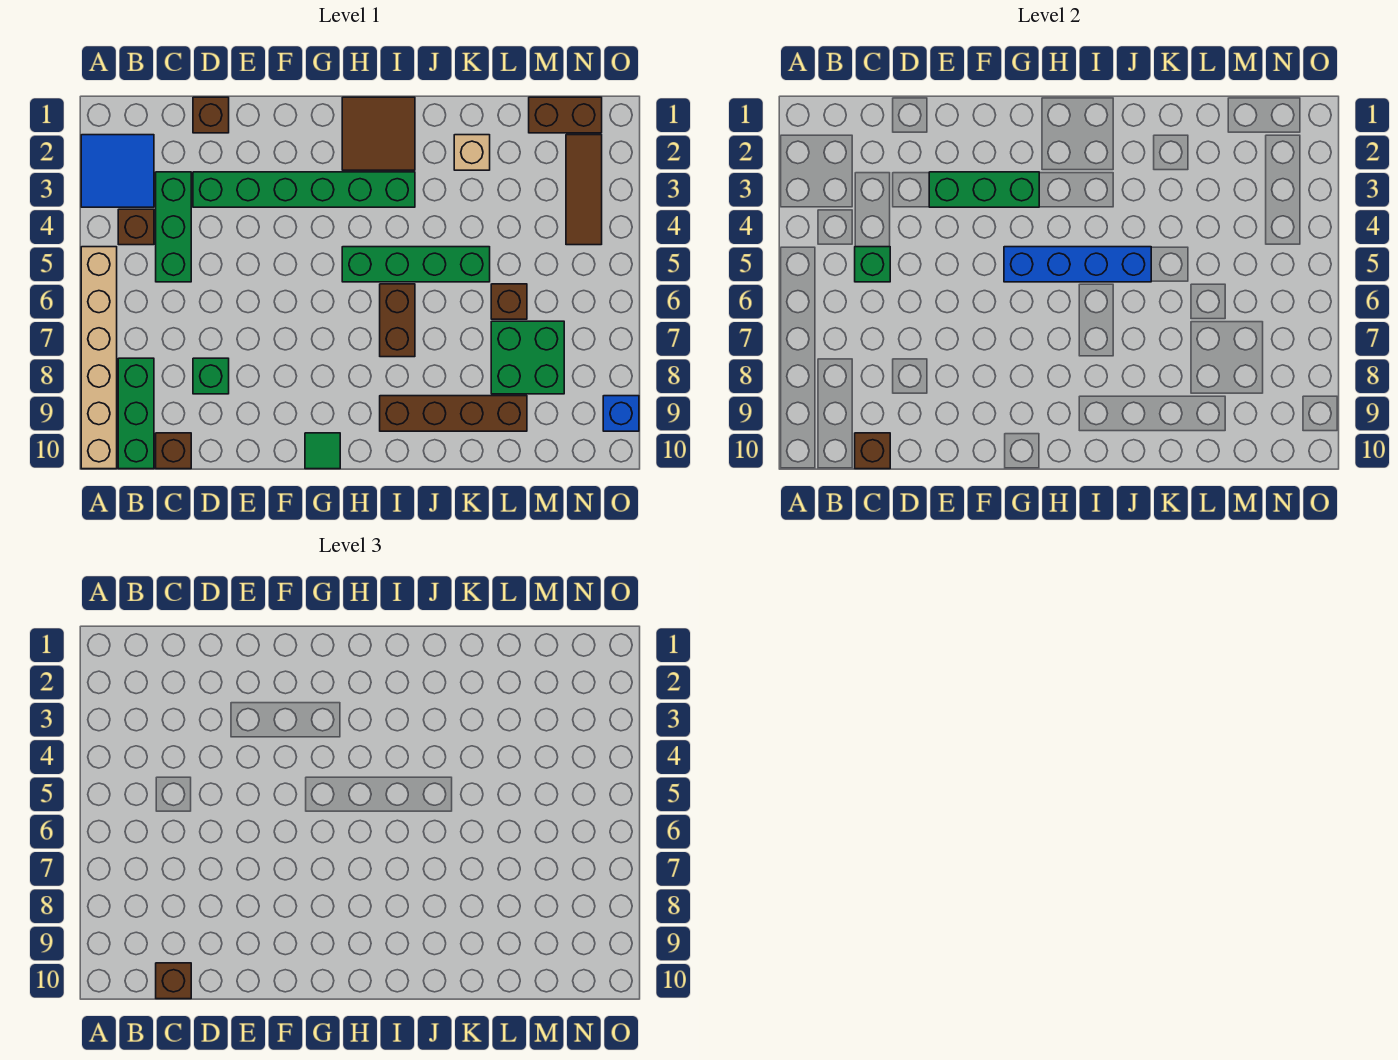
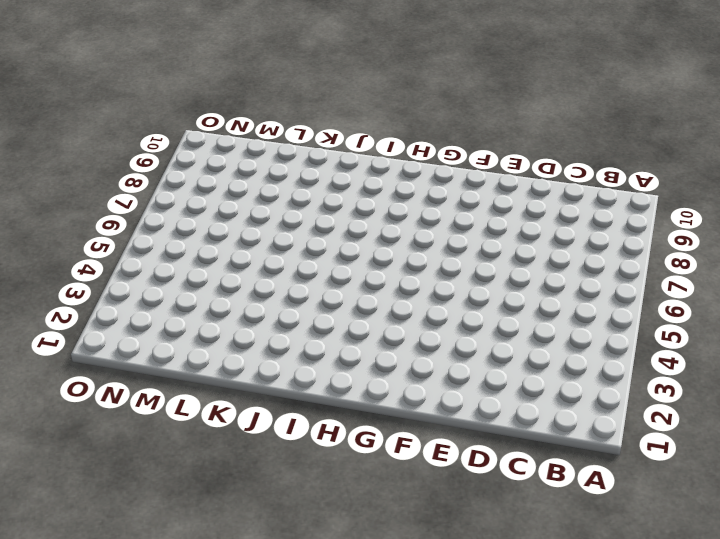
none -> blue 2x2 tile [81,135,154,207]
none -> tan 1x6 brick [81,247,117,469]
none -> brown 1x1 brick [118,209,154,245]

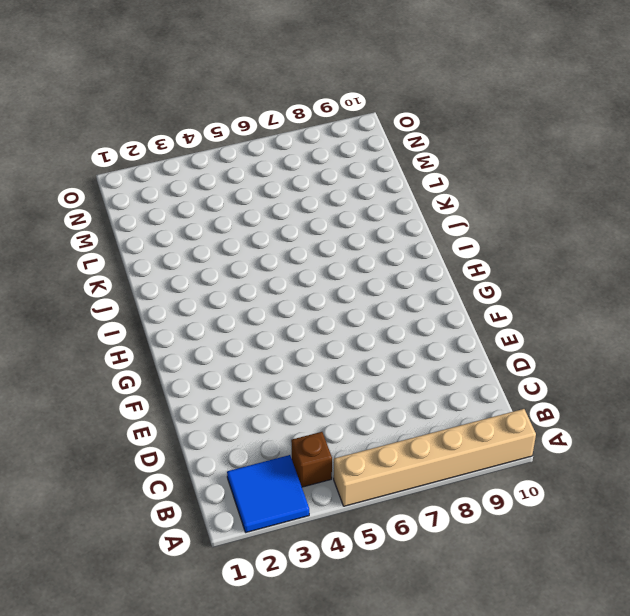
none -> green 1x3 brick [118,358,154,469]
none -> green 1x3 brick [156,172,191,282]
none -> brown 1x1 brick [156,433,191,469]

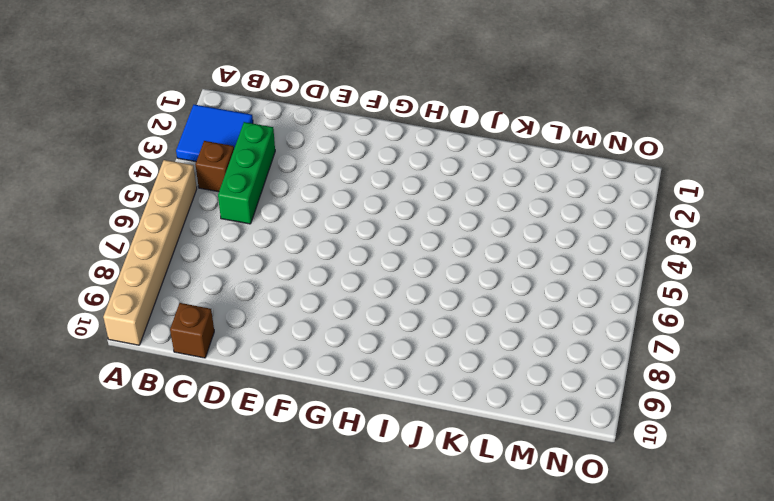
none -> green 1x3 brick [118,358,154,469]
none -> brown 1x1 brick [193,97,229,133]
none -> green 1x6 brick [193,172,415,207]

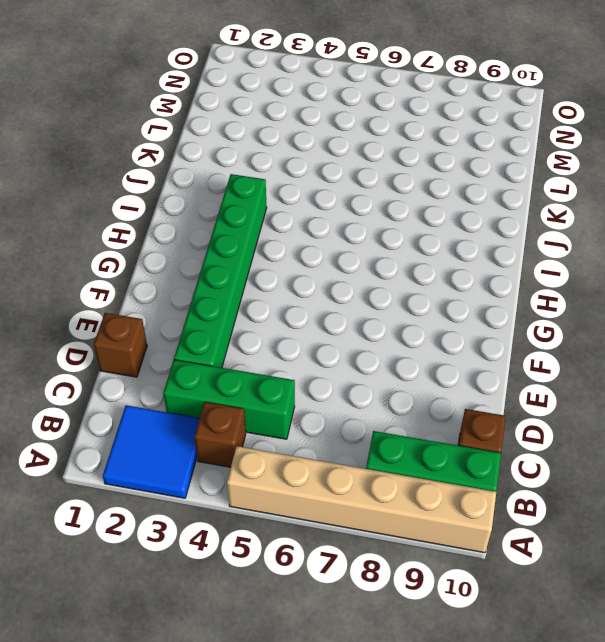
none -> green 1x1 brick [193,358,229,394]
none -> green 1x1 tile [305,433,340,469]
none -> brown 2x2 tile [342,97,415,170]

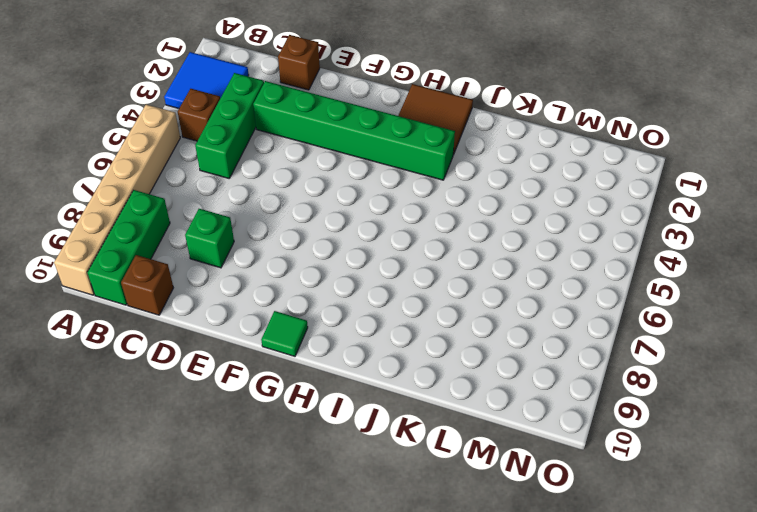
none -> green 1x4 brick [342,247,490,282]
none -> brown 1x2 brick [380,284,415,357]
none -> brown 1x4 brick [380,396,527,431]

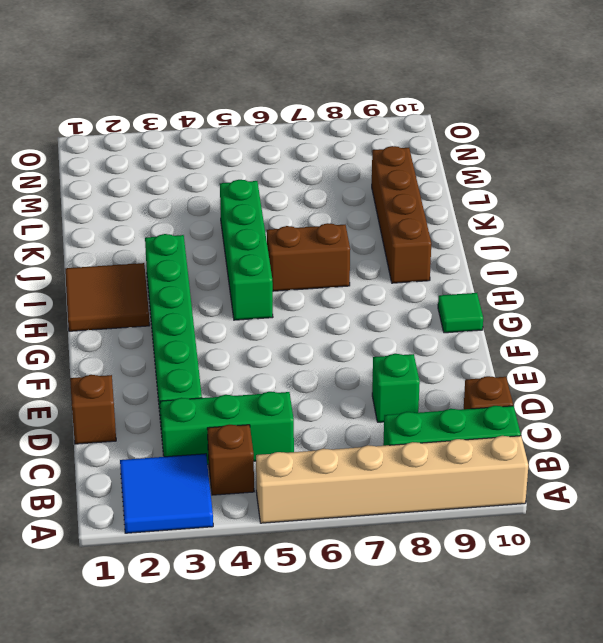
none -> tan 1x1 brick [454,135,490,170]
none -> brown 1x1 brick [491,284,527,319]
none -> green 2x2 brick [491,321,564,394]

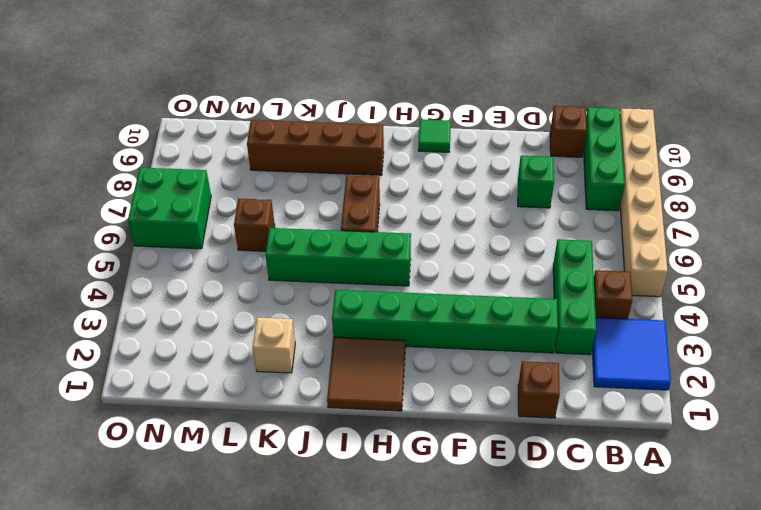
green 2x2 brick [128,168,211,249] -> green 2x2 brick moved to [491,321,564,394]
none -> brown 1x2 brick [529,97,602,133]
none -> brown 1x3 tile [566,135,602,245]
none -> blue 1x1 brick [603,396,639,431]

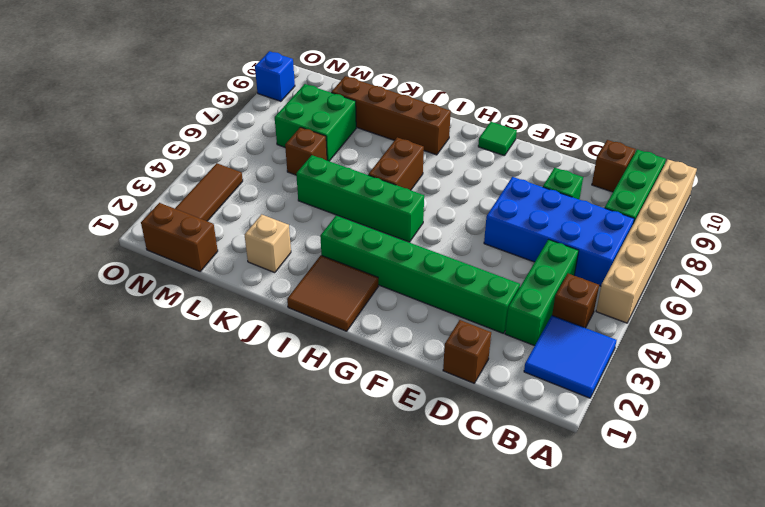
blue 2x4 brick [484,177,634,286] -> none
none -> green 1x1 brick [855,247,890,282]
none -> brown 1x1 brick [855,433,890,469]
none -> green 1x3 brick [929,172,1039,207]

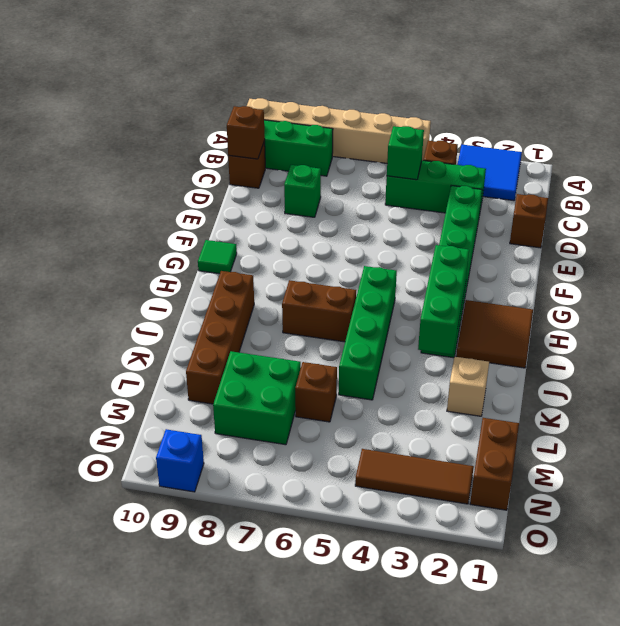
green 1x3 brick [418,245,469,355] -> green 1x3 brick moved to [929,172,1039,207]
none -> blue 1x4 brick [1004,247,1151,282]
none -> brown 1x1 brick [156,963,191,999]

